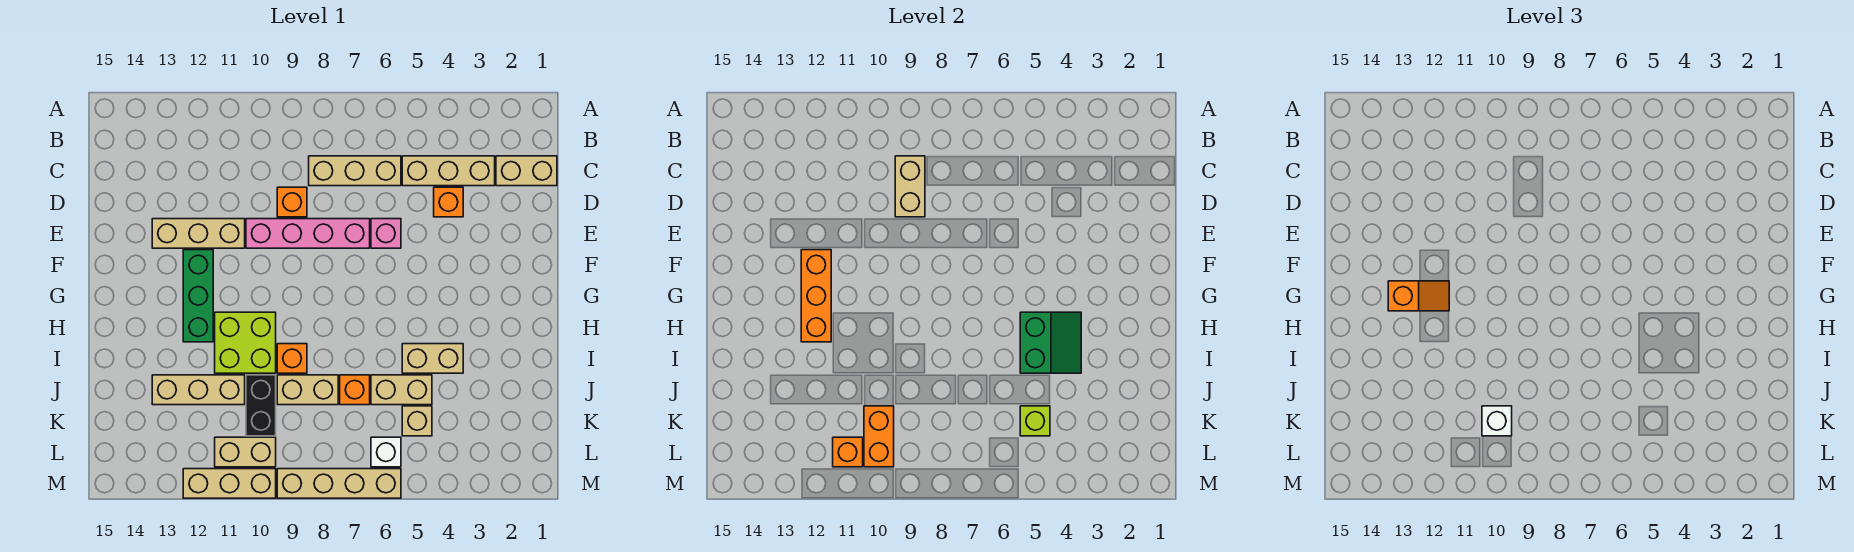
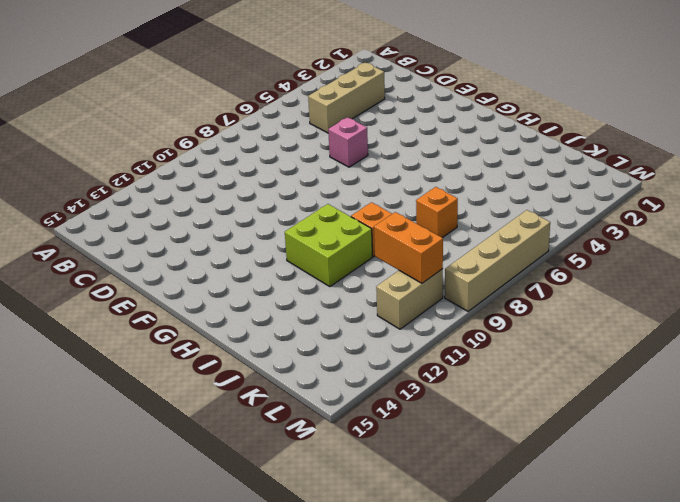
none -> tan 1x2 brick [496,156,557,186]
none -> tan 1x3 brick [309,156,401,186]
none -> orange 1x1 brick [434,187,463,217]
none -> orange 1x1 brick [277,187,307,217]

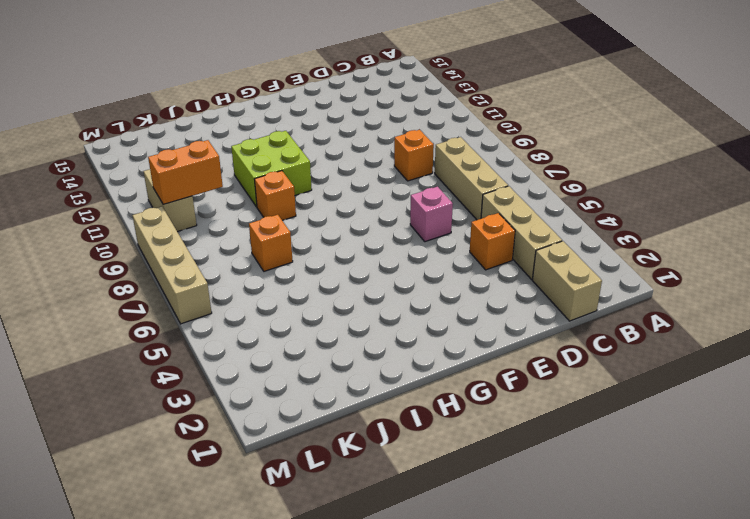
none -> pink 1x4 brick [246,219,370,248]
none -> tan 1x3 brick [152,219,245,248]
none -> green 1x3 brick [183,250,213,342]
none -> tan 1x2 brick [402,344,463,373]

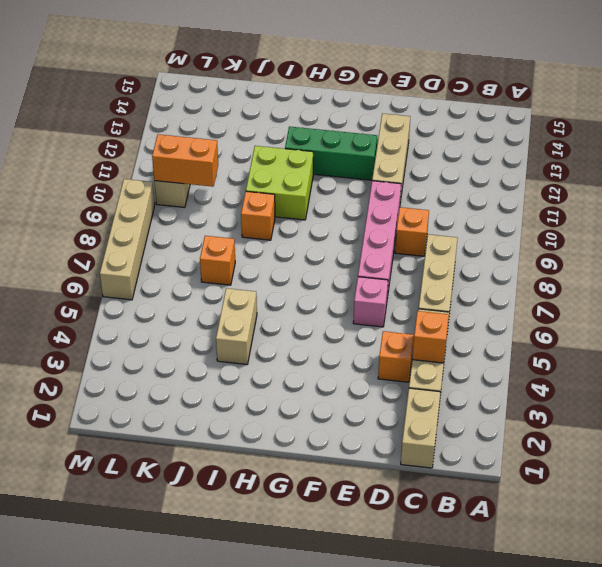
orange 1x1 brick [412,311,449,363] -> orange 1x1 brick moved to [833,437,863,467]
none -> tan 1x2 brick [371,375,432,405]
none -> tan 1x2 brick [277,375,338,405]
none -> black 1x2 brick [246,375,276,436]
none -> tan 1x3 brick [152,375,245,405]

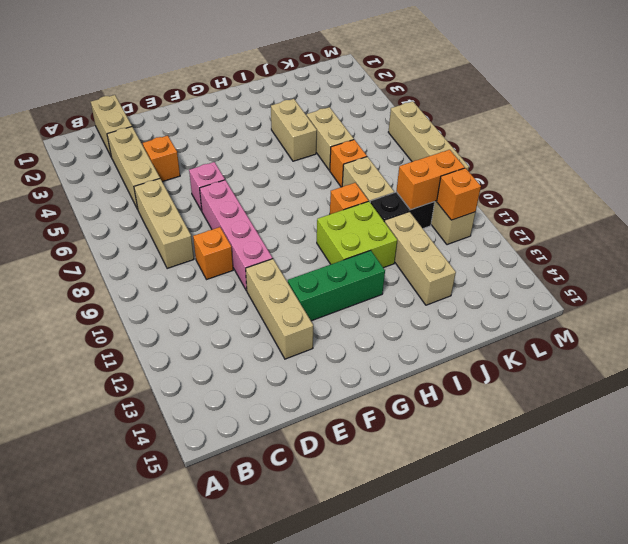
none -> tan 1x1 brick [402,406,432,436]
none -> white 1x1 brick [371,437,401,467]
none -> tan 1x3 brick [183,469,276,498]
none -> tan 1x2 brick [895,156,925,217]

